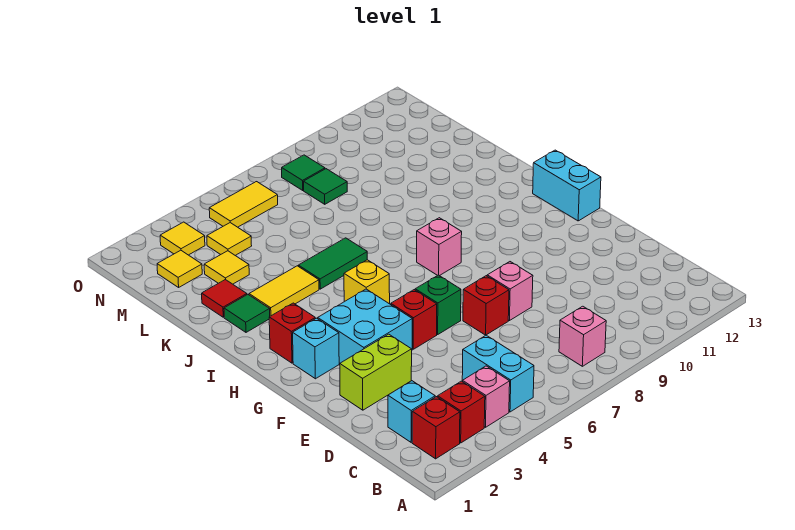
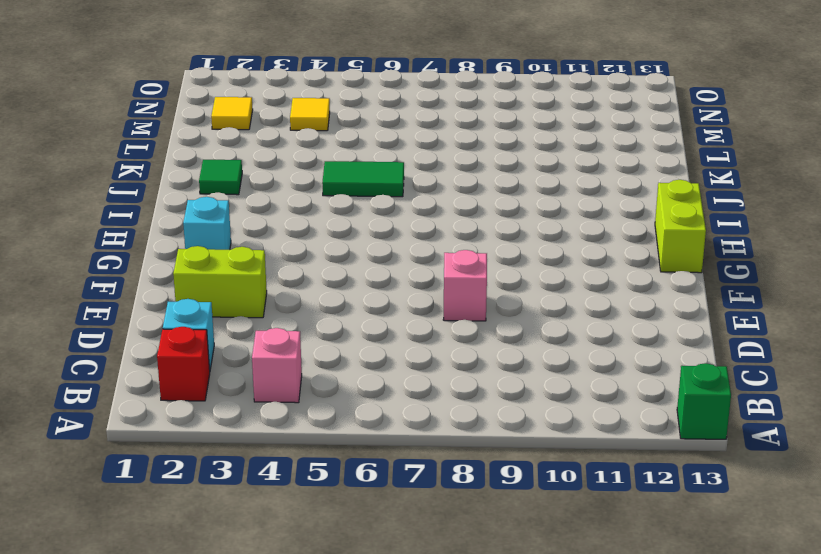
green 1x1 brick [677,363,731,439] -> green 1x1 brick moved to [415,275,461,334]
lime 1x2 brick [655,180,706,273] -> cyan 1x2 brick [533,150,601,221]
none -> red 1x1 brick [438,381,485,443]
none -> cyan 1x2 brick [462,335,534,412]
none -> pink 1x1 brick [559,306,606,366]

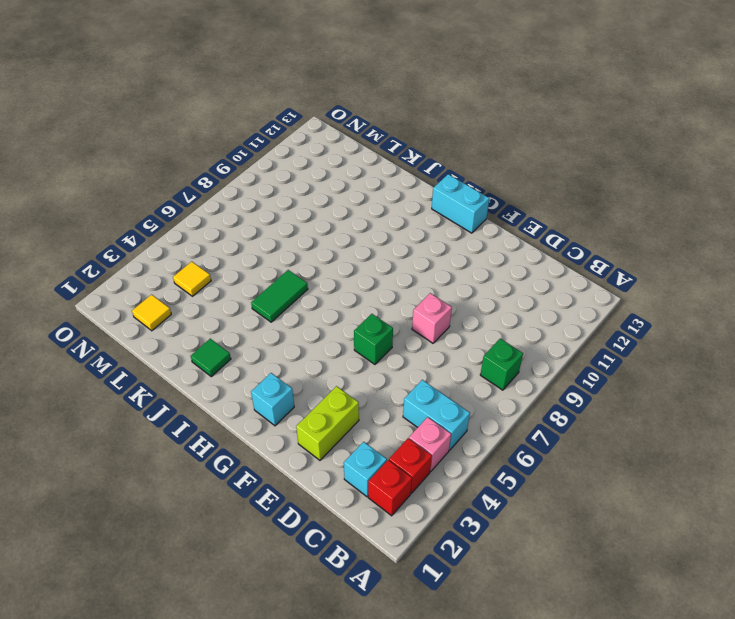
green 1x1 brick [480,338,523,390] -> pink 1x1 brick [559,306,606,366]
none -> red 1x1 brick [463,276,509,335]
none -> cyan 2x2 brick [318,289,412,363]
none -> red 1x1 brick [391,290,437,349]

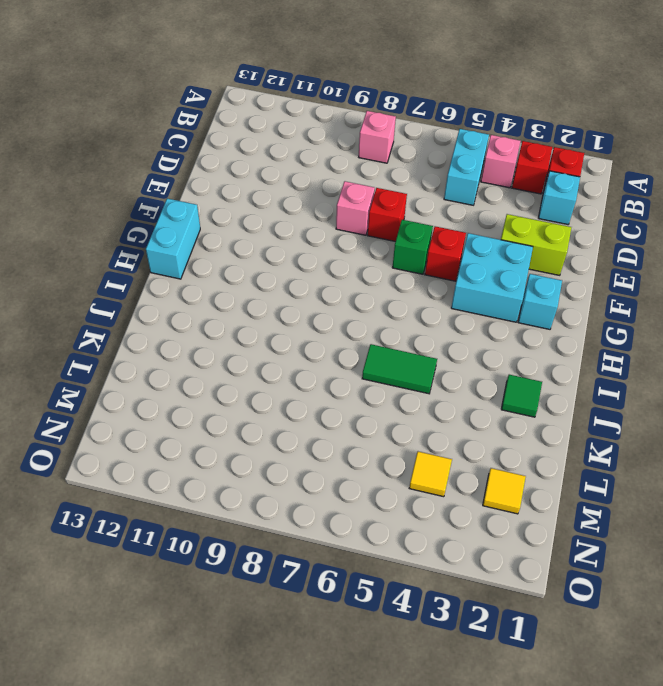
none -> red 1x1 brick [269,303,315,363]
none -> yellow 1x1 brick [344,260,390,304]
none -> pink 1x1 brick [417,218,462,276]

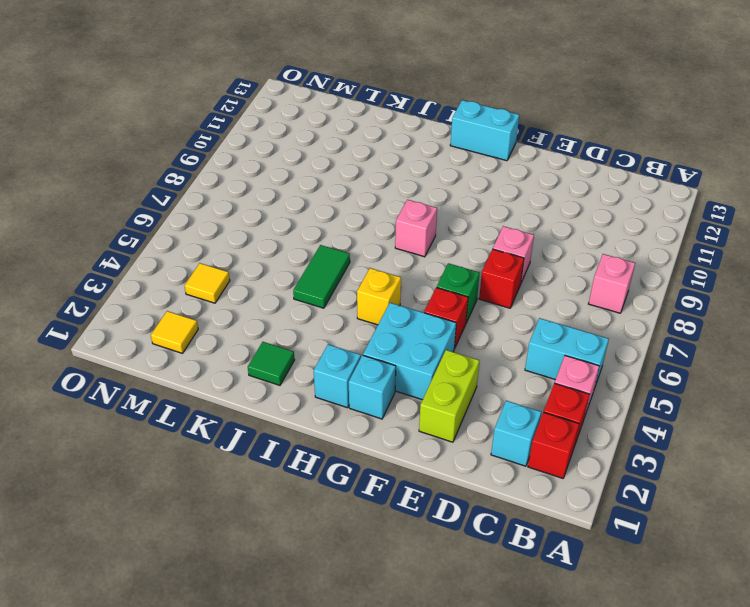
cyan 1x1 brick [314,344,361,408] -> red 1x1 brick [269,303,315,363]
none -> yellow 1x2 tile [249,266,319,316]
none -> red 1x1 tile [202,280,247,317]
none -> yellow 1x1 tile [204,251,249,284]

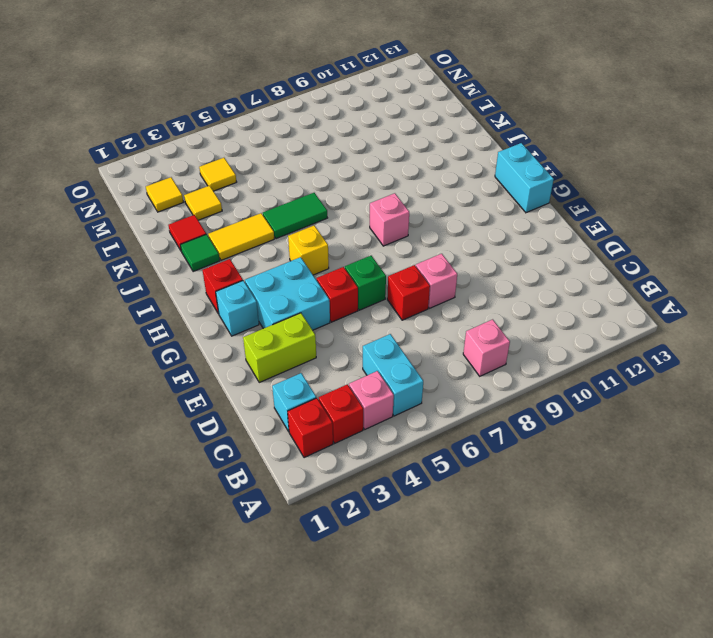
none -> green 1x1 tile [304,169,347,204]
none -> yellow 1x1 tile [160,222,205,255]
none -> yellow 1x2 tile [209,182,278,227]

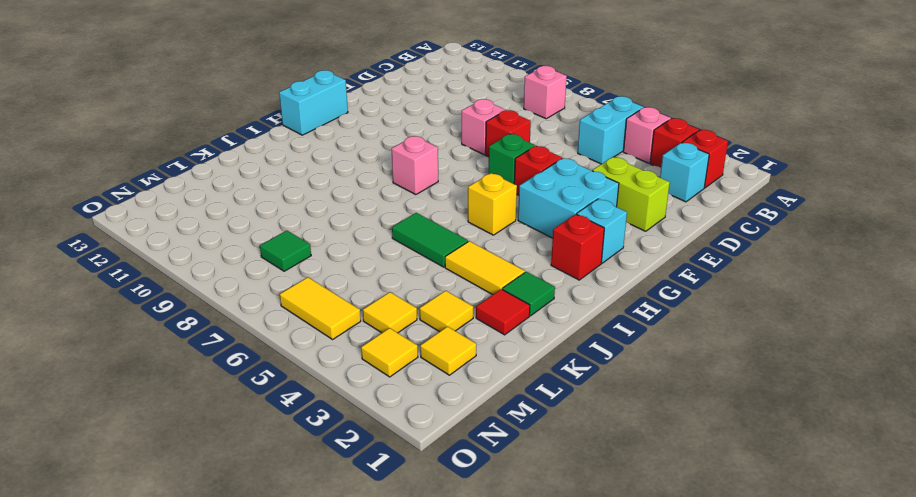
none -> green 1x1 tile [282,155,325,190]

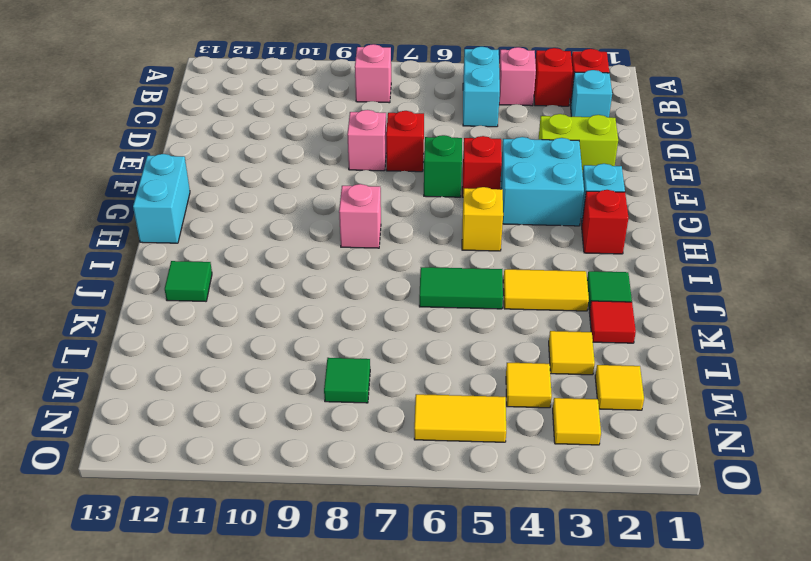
green 1x1 tile [165,261,212,301] -> green 1x1 tile moved to [282,155,325,190]

